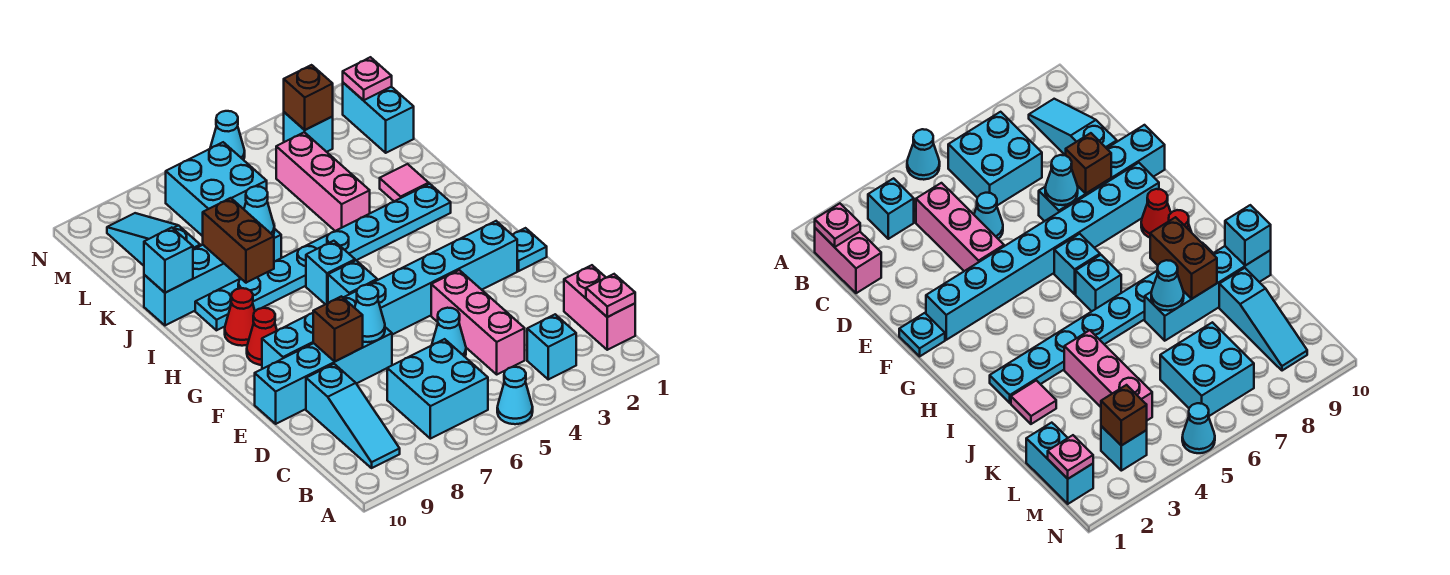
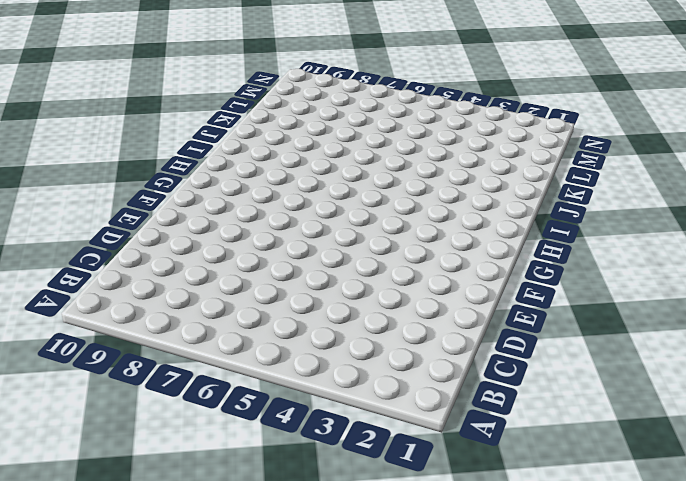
none -> cyan 1x1 cone [497,367,533,424]
none -> pink 1x2 brick [564,265,635,350]
none -> cyan 1x1 brick [527,314,576,379]
none -> cyan 2x2 brick [387,339,488,439]

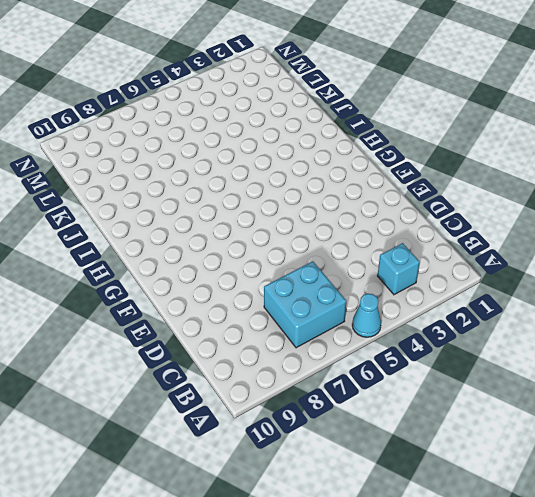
none -> pink 1x2 brick [564,265,635,350]
none -> cyan 1x3 slope [306,364,400,468]
none -> pink 1x3 brick [431,270,525,374]
none -> cyan 1x1 cone [432,308,466,357]

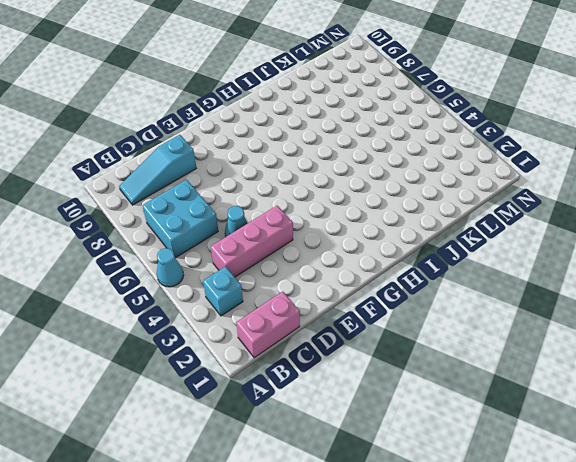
none -> cyan 1x4 brick [255,327,392,424]
none -> cyan 1x1 plate [512,228,547,271]
none -> cyan 1x8 brick [262,221,517,369]
none -> cyan 1x1 brick [328,260,377,303]

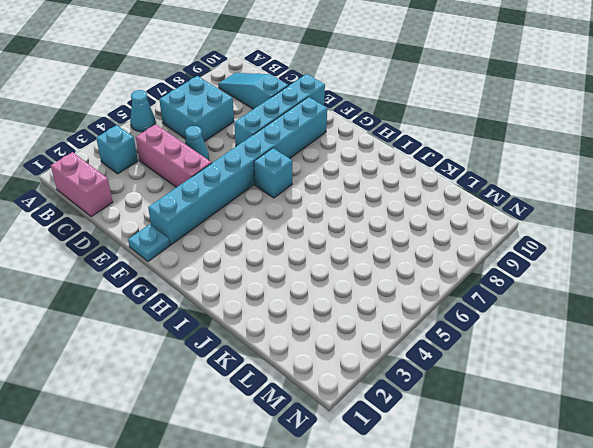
none -> red 1x1 cone [247,308,277,365]
none -> cyan 1x1 brick [306,241,355,304]
none -> red 1x1 cone [225,288,255,346]
none -> cyan 1x8 plate [195,184,451,330]

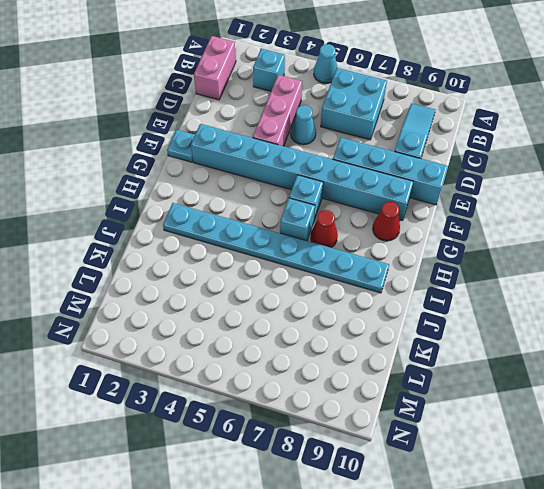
red 1x1 cone [311,210,338,248] -> red 1x1 cone moved to [225,288,255,346]
none -> pink 1x1 tile [380,164,429,201]
none -> pink 1x3 brick [276,132,370,231]
none -> cyan 1x4 brick [144,229,281,325]
none -> cyan 1x3 slope [107,213,200,266]

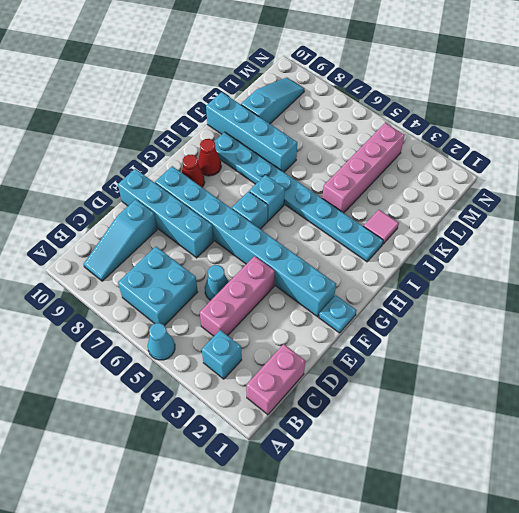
pink 1x4 brick [322,123,405,213] -> pink 1x3 brick [276,132,370,231]
none -> cyan 1x2 brick [343,83,414,153]
none -> cyan 2x2 brick [166,142,267,236]
none -> cyan 1x1 brick [284,112,333,152]
none -> cyan 1x1 cone [210,111,245,160]

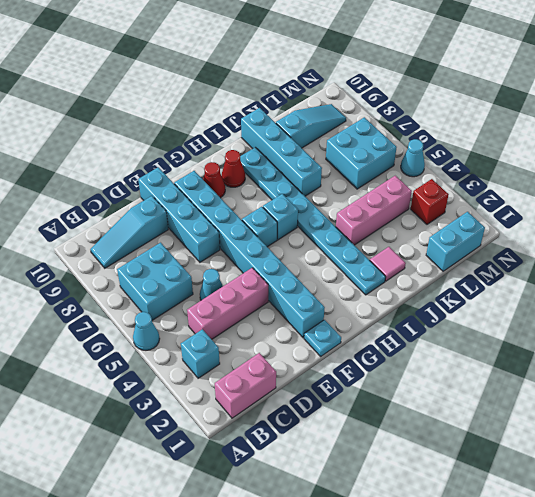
red 1x1 brick [411,179,449,224] -> cyan 1x1 brick [284,112,333,152]
none -> pink 1x1 plate [586,274,635,317]
none -> cyan 1x1 cone [355,285,385,342]
none -> brown 1x1 brick [313,296,363,361]
none -> brown 1x2 brick [203,198,274,283]

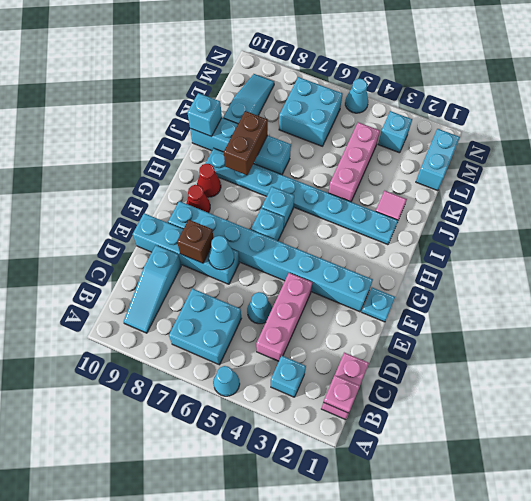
none -> cyan 1x1 cone [244,186,274,236]
none -> pink 1x1 plate [343,57,392,100]
none -> brown 1x1 brick [284,65,333,130]

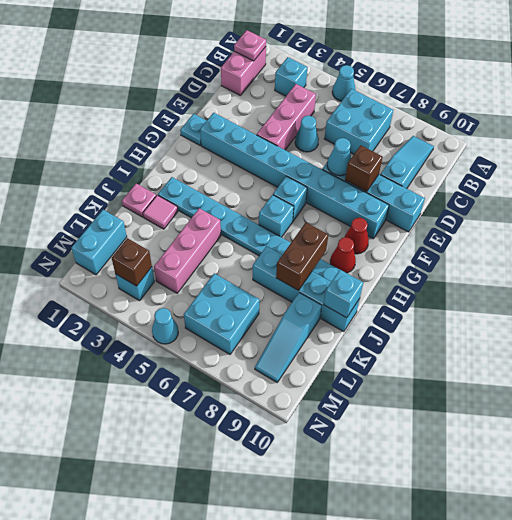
pink 1x1 plate [122,184,156,217] -> pink 1x1 plate moved to [343,57,392,100]
none -> cyan 1x1 cone [244,186,274,236]

